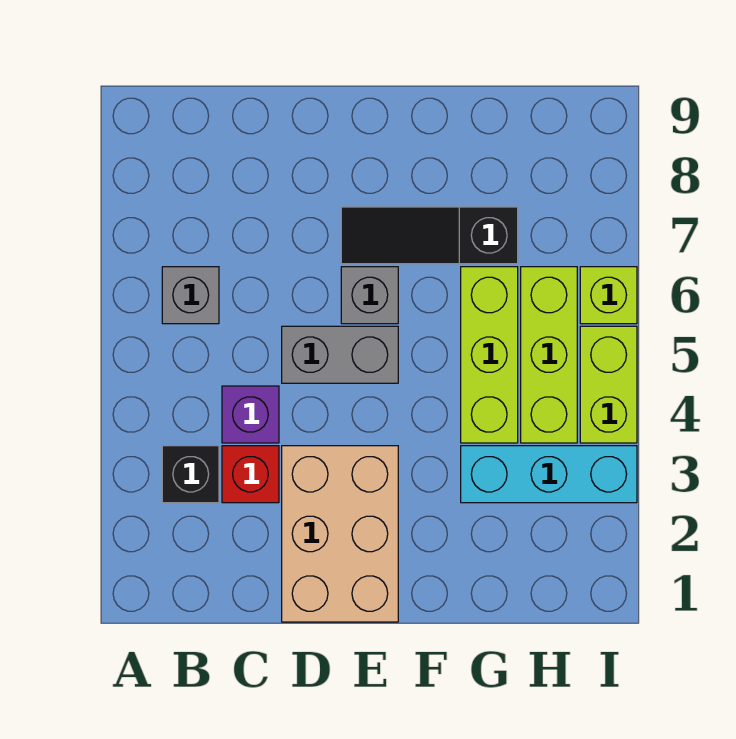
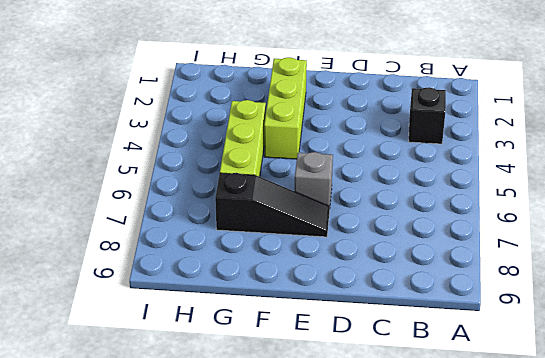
lime 1x3 brick [264,57,307,159] -> lime 1x3 brick moved to [521,267,577,443]
none -> grey 1x1 brick [162,267,219,324]
none -> red 1x1 brick [222,446,279,503]
none -> purple 1x1 brick [222,386,279,443]

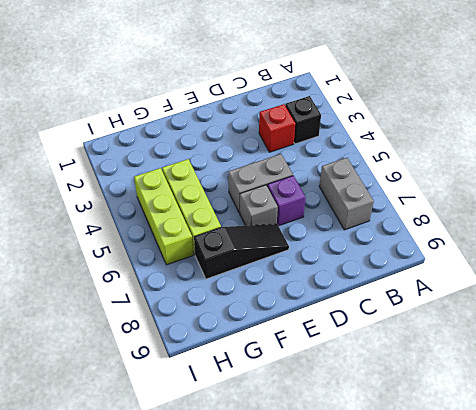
grey 1x2 brick [319,158,374,230] -> grey 1x1 brick [162,267,219,324]
purple 1x1 brick [267,176,306,226] -> purple 1x1 brick moved to [222,386,279,443]
none -> tan 2x3 brick [282,446,398,622]
none -> cyan 1x3 brick [461,446,637,503]
none -> lime 1x2 brick [580,326,637,443]

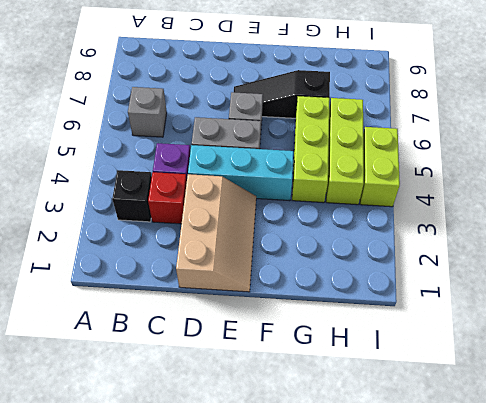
tan 2x3 slope [176,174,256,292] -> tan 2x3 brick [282,446,398,622]
cyan 1x3 brick [188,145,294,201] -> cyan 1x3 brick moved to [461,446,637,503]
none -> lime 1x1 brick [580,267,637,324]

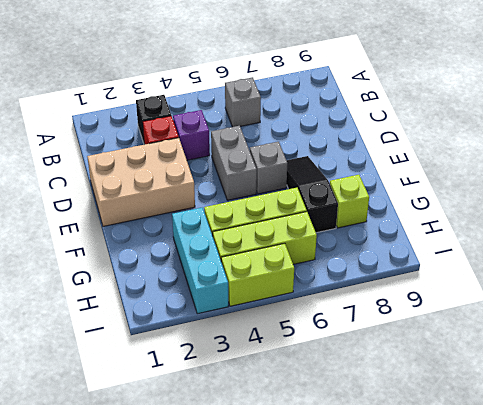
lime 1x1 brick [330,175,369,228] -> lime 1x1 brick moved to [580,267,637,324]

